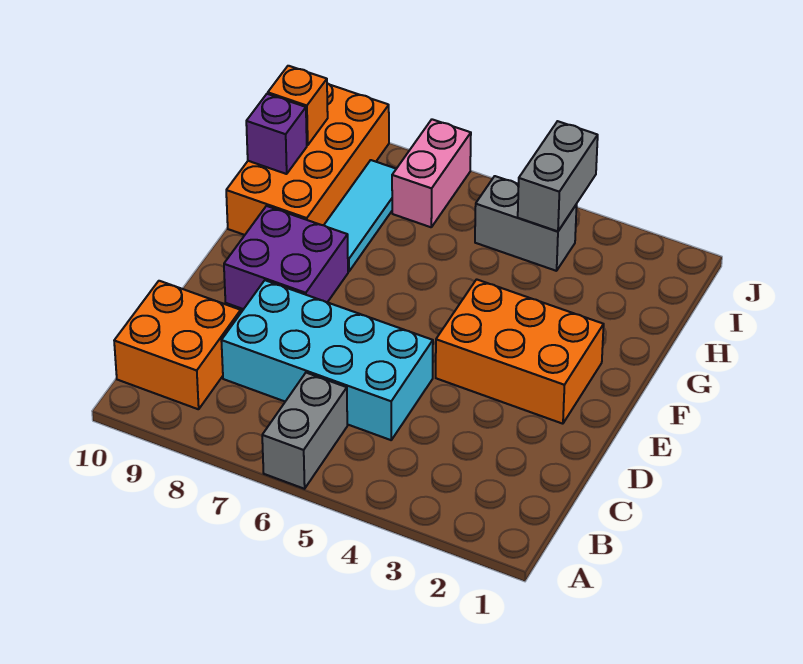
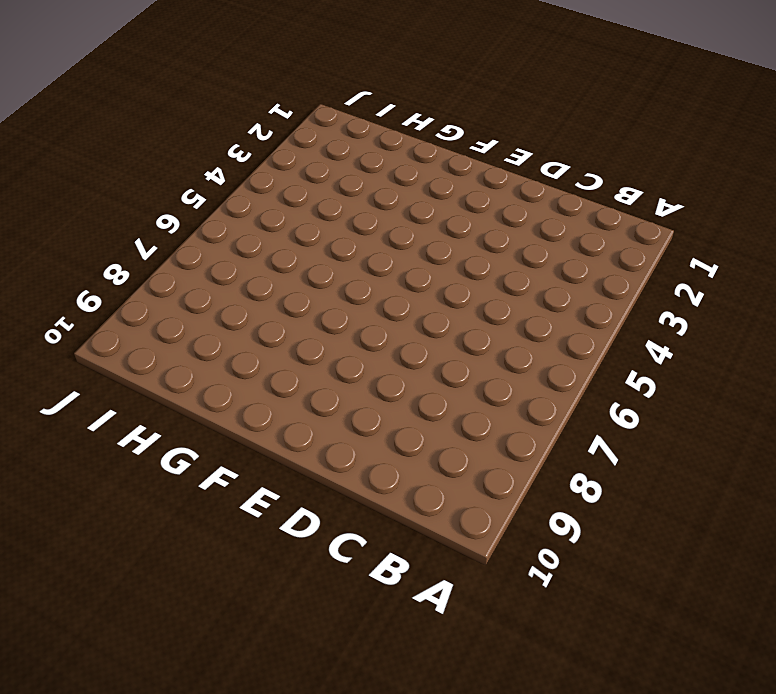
none -> grey 1x2 brick [262,373,347,489]
none -> orange 2x2 brick [114,281,241,409]
none -> cyan 2x4 brick [221,280,433,440]

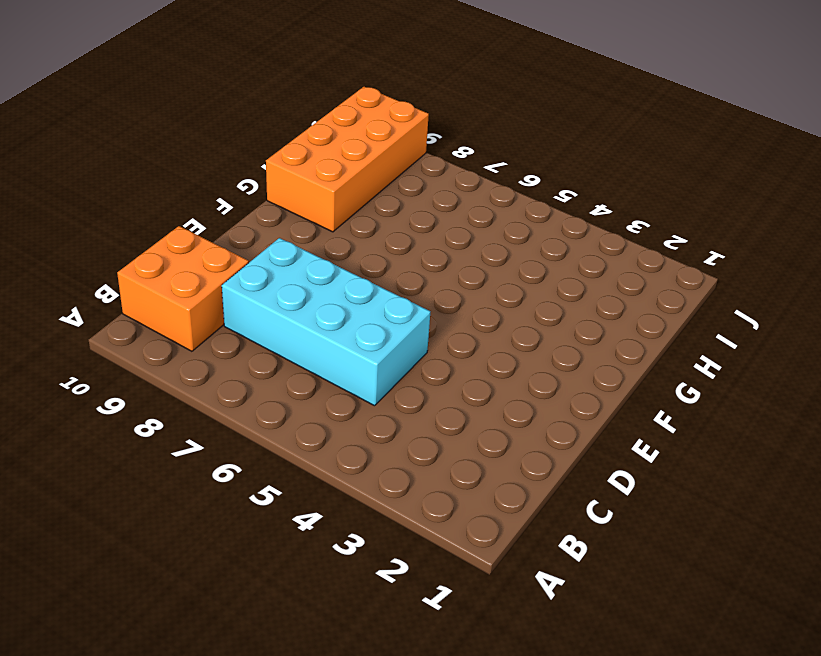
none -> grey 1x2 brick [262,373,347,489]
none -> orange 2x3 brick [436,279,604,424]
none -> purple 2x2 brick [224,206,348,309]

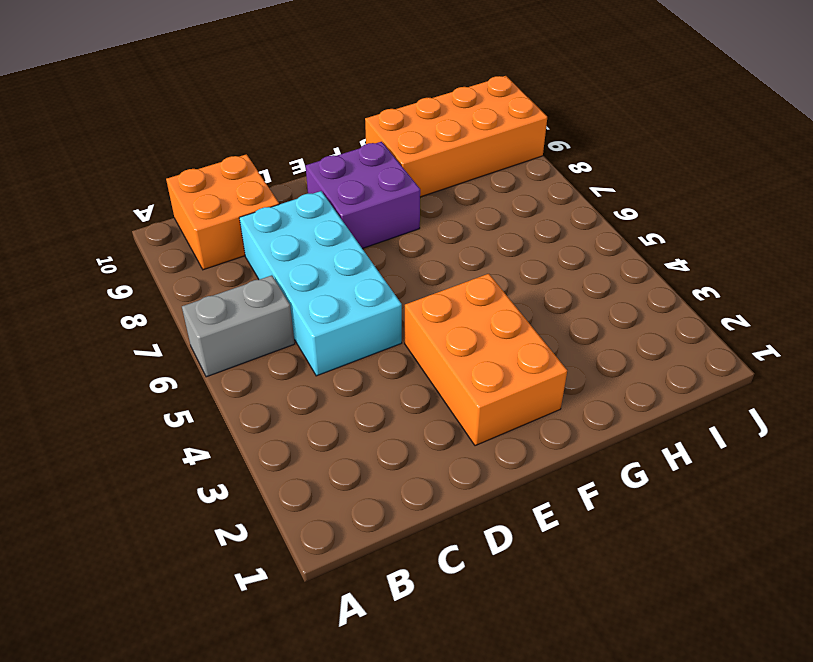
none -> cyan 1x3 tile [324,160,396,272]
none -> grey 1x2 brick [475,176,577,271]
none -> pink 1x2 brick [392,119,471,227]

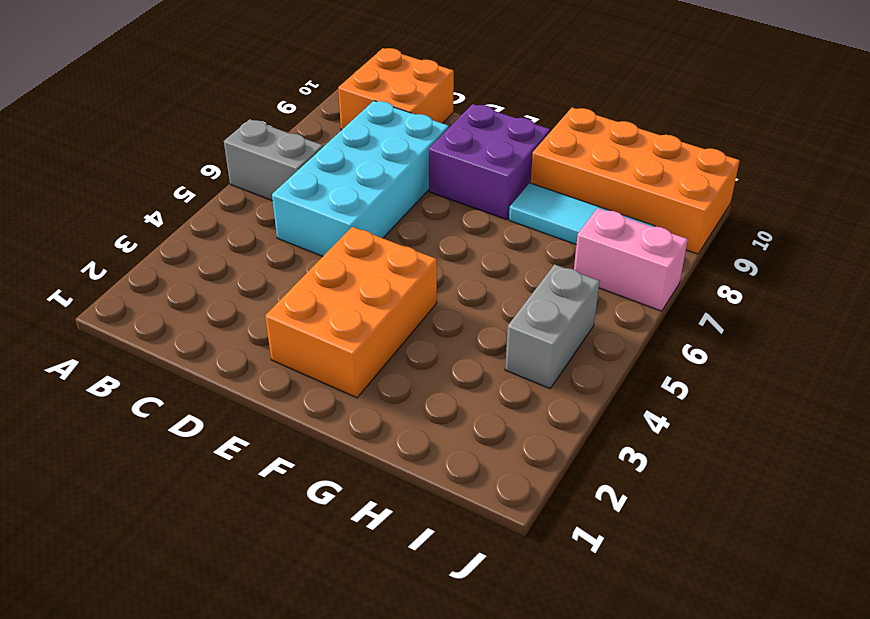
none -> purple 1x1 brick [246,94,307,174]
none -> grey 1x2 brick [518,121,598,231]
none -> orange 1x1 brick [268,66,328,145]

